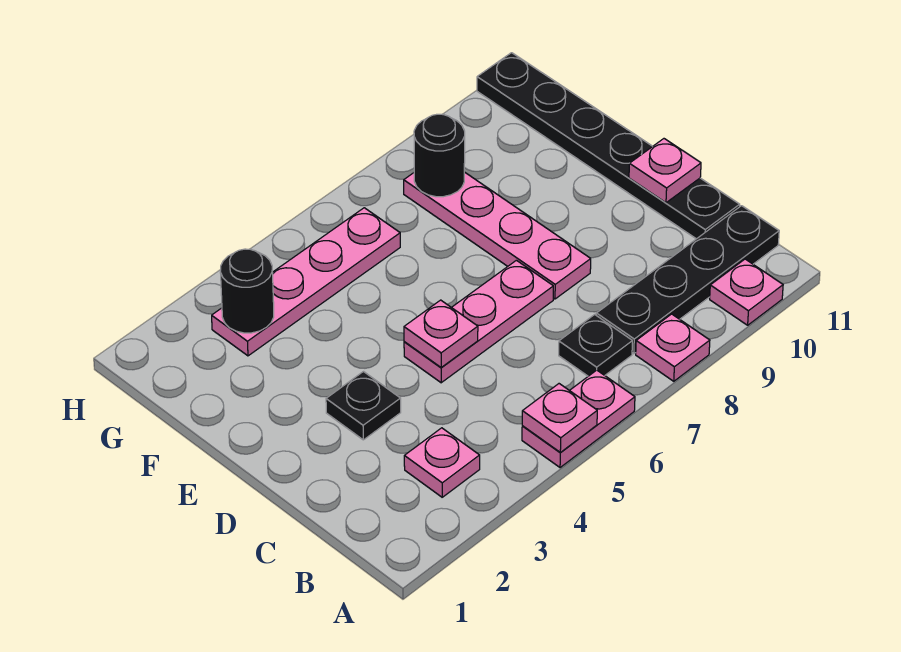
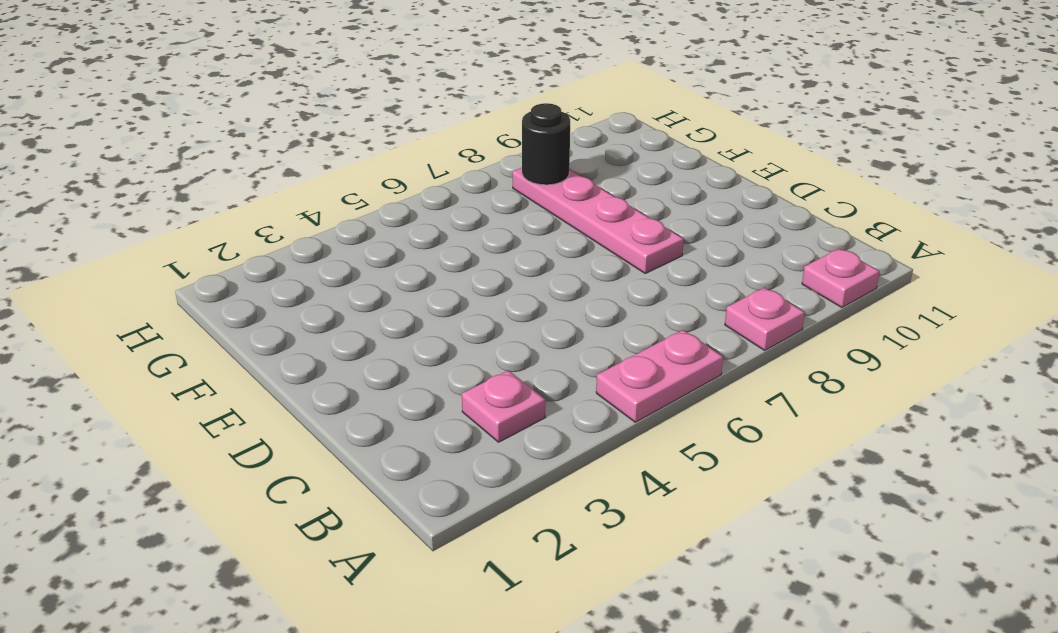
none -> black 1x1 plate [559,315,632,376]
none -> black 1x4 plate [596,206,779,354]
none -> black 1x6 plate [477,53,740,239]

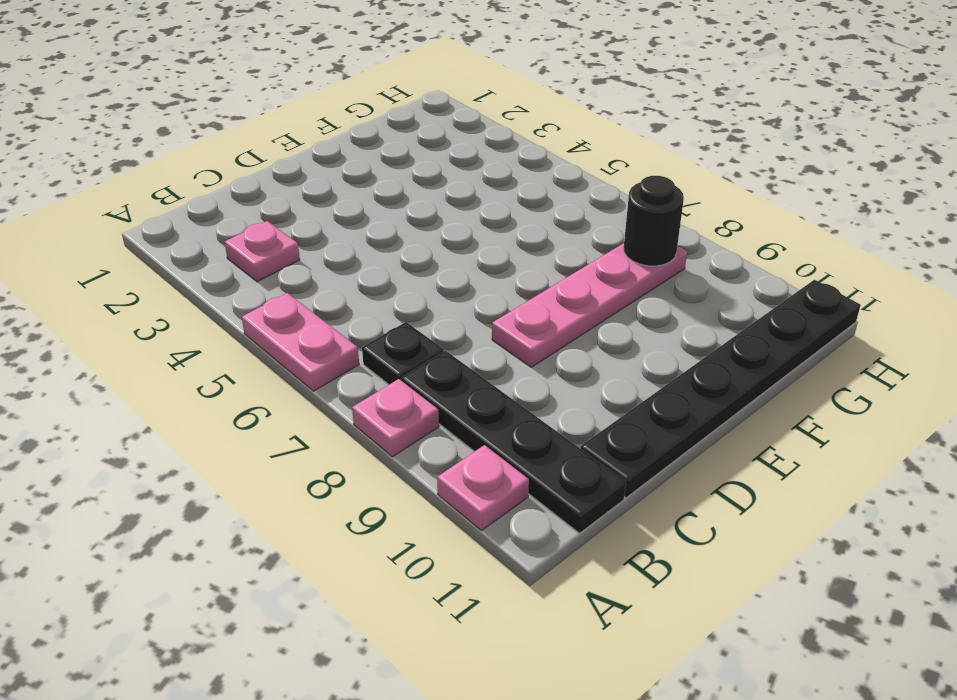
none -> black 1x1 plate [326,372,401,440]
none -> pink 1x3 plate [404,260,553,383]
none -> pink 1x4 plate [212,208,400,356]

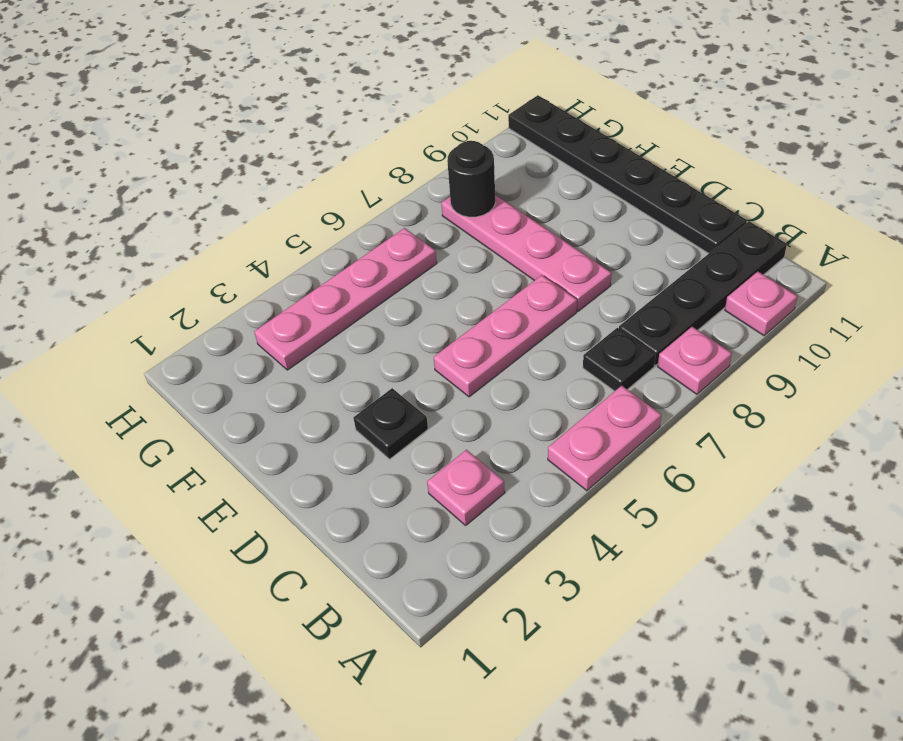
none -> pink 1x1 plate [522,384,597,452]
none -> pink 1x1 plate [404,300,478,368]
none -> pink 1x1 plate [629,139,701,203]

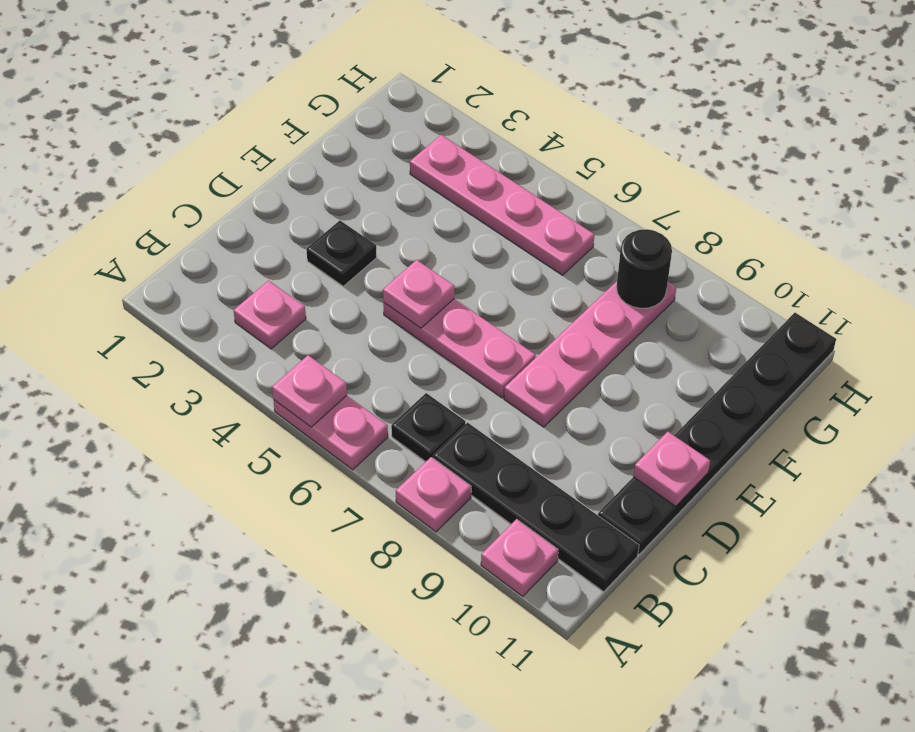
none -> black 1x1 round brick [220,249,274,333]

